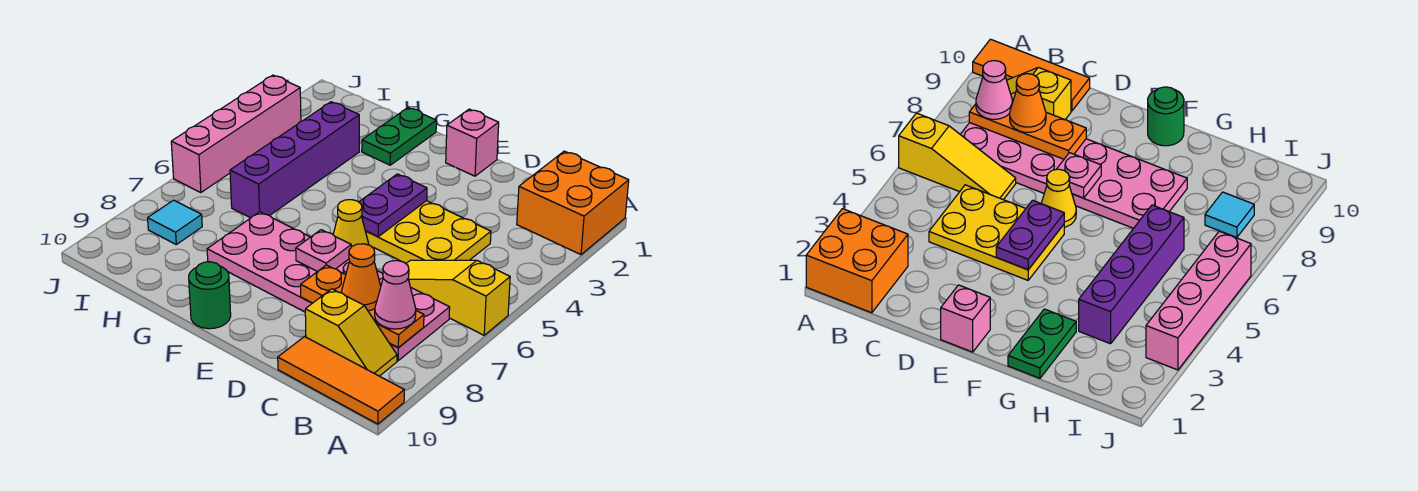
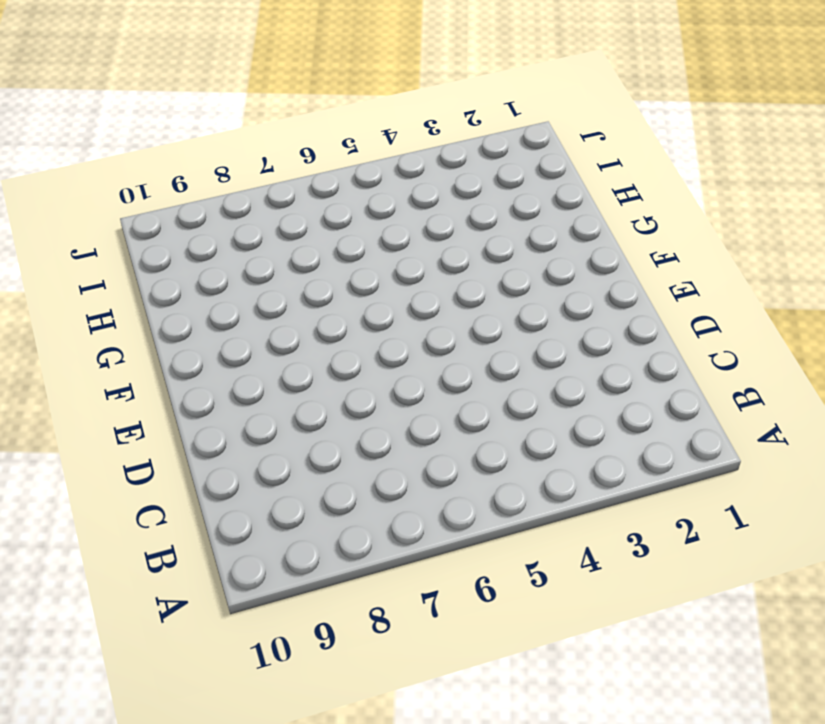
none -> orange 2x2 brick [517,151,629,255]
none -> yellow 1x3 slope [406,260,510,335]
none -> orange 1x3 tile [278,337,404,424]

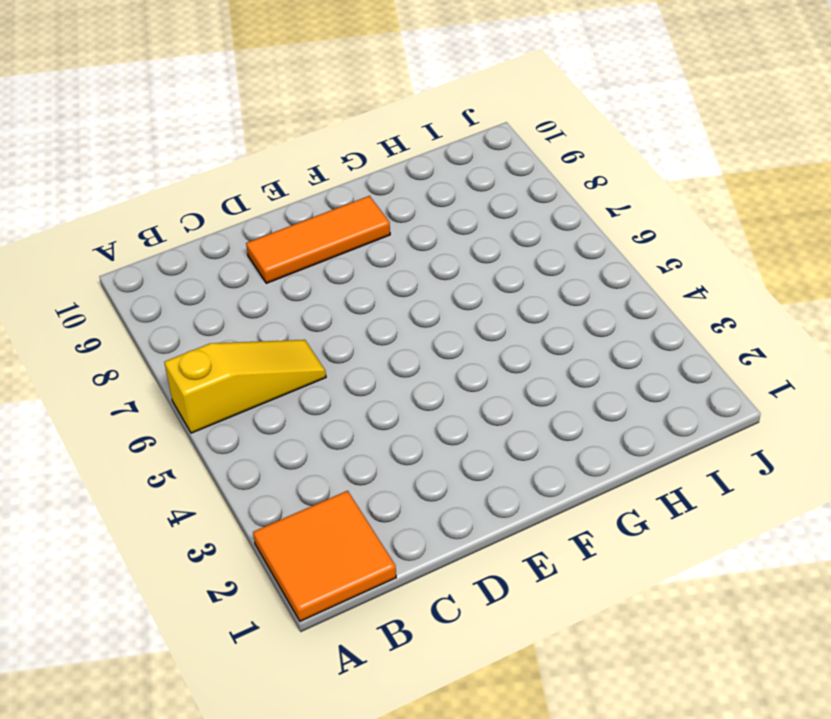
orange 2x2 tile [253,491,396,621] -> orange 2x2 brick [517,151,629,255]
orange 1x3 tile [246,196,390,283] -> orange 1x3 tile moved to [278,337,404,424]
none -> pink 2x6 plate [207,212,450,361]
none -> yellow 1x2 slope [305,289,397,376]
none -> yellow 2x3 plate [365,201,491,263]

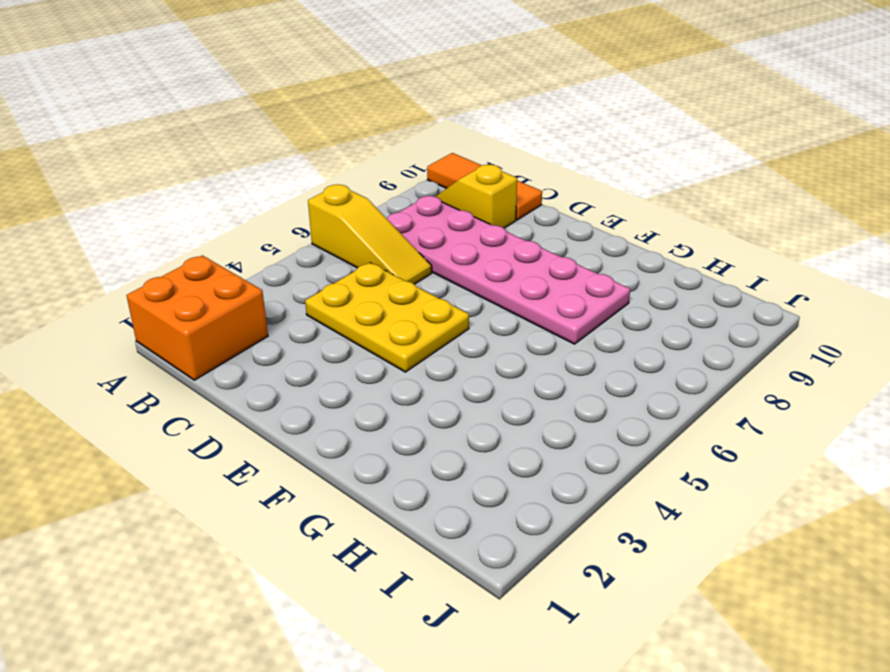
none -> pink 1x1 brick [446,109,499,176]
none -> yellow 1x1 cone [333,200,369,247]
none -> green 1x1 round brick [189,262,231,329]

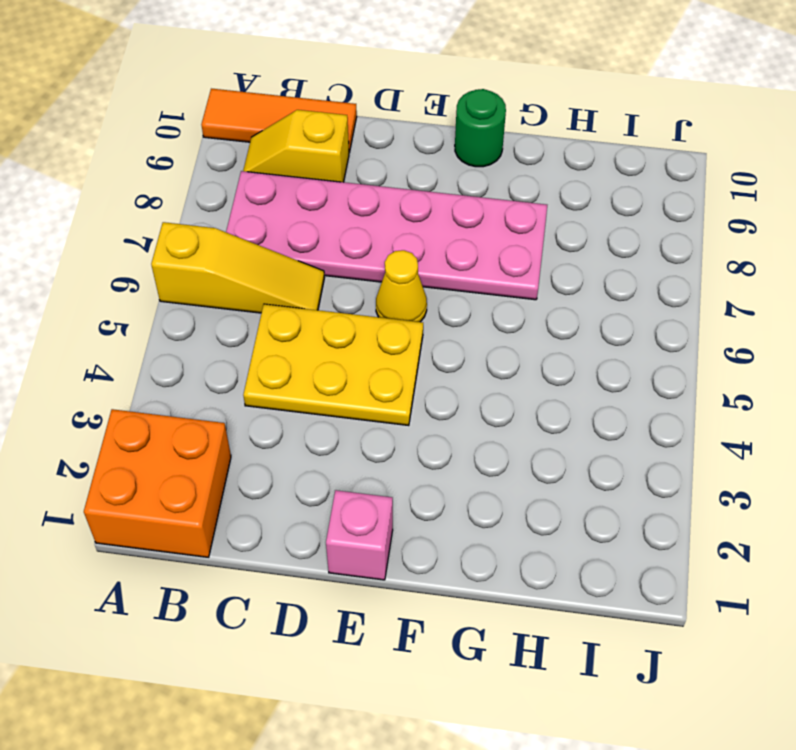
none -> green 1x2 plate [362,108,436,165]
none -> purple 1x4 brick [230,102,359,218]
none -> cyan 1x1 tile [148,200,202,244]

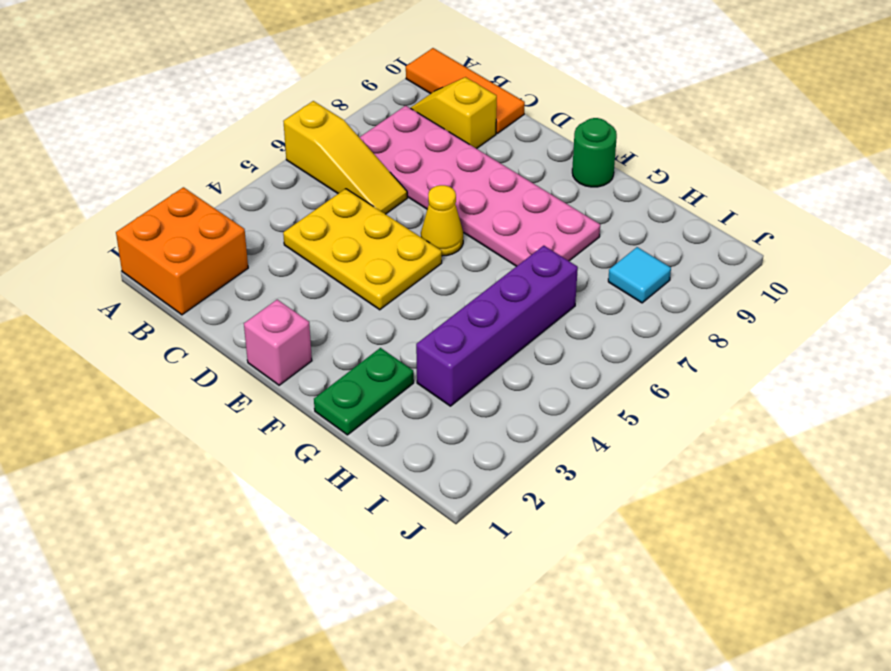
none -> pink 1x4 brick [171,75,301,193]
none -> orange 1x3 plate [301,265,424,348]
none -> purple 1x2 plate [359,174,427,237]

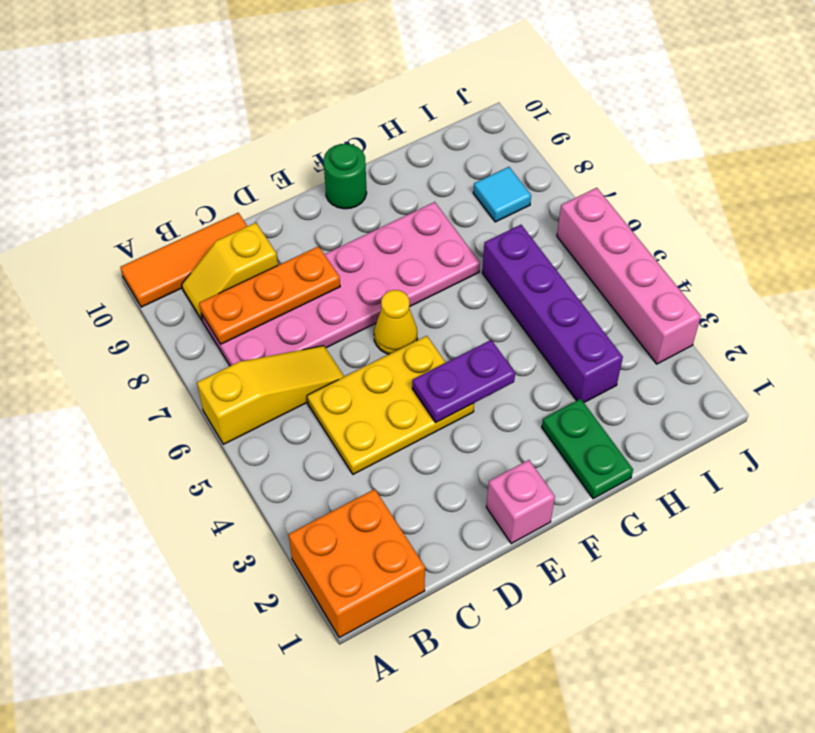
purple 1x2 plate [412,340,515,422] -> purple 1x2 plate turned to [359,174,427,237]
none -> pink 1x1 plate [296,230,351,272]
none -> pink 1x1 cone [375,261,416,329]
none -> orange 1x1 cone [341,244,381,311]

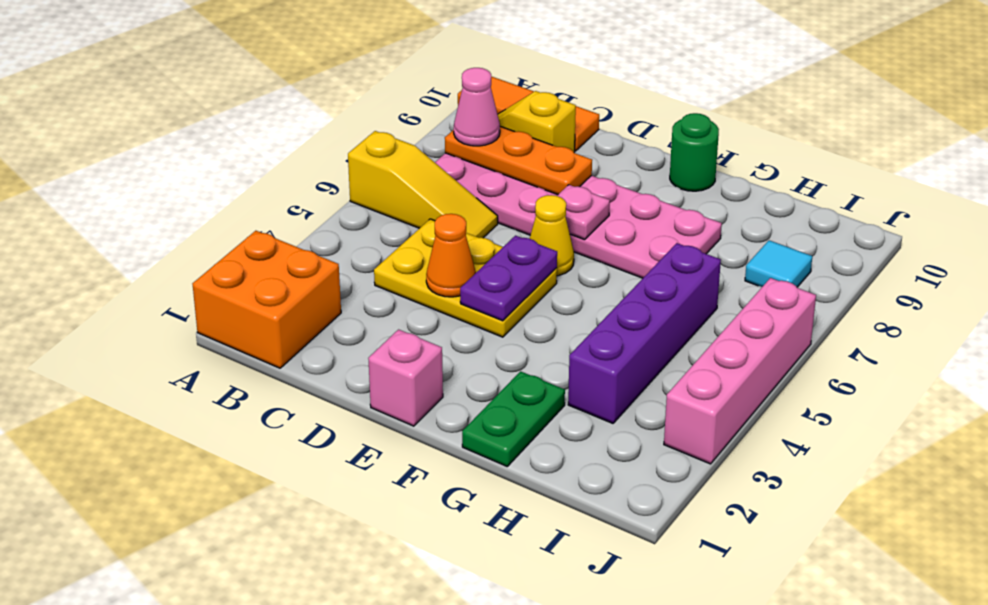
orange 1x1 cone [426,214,476,297] -> orange 1x1 cone moved to [341,244,381,311]

